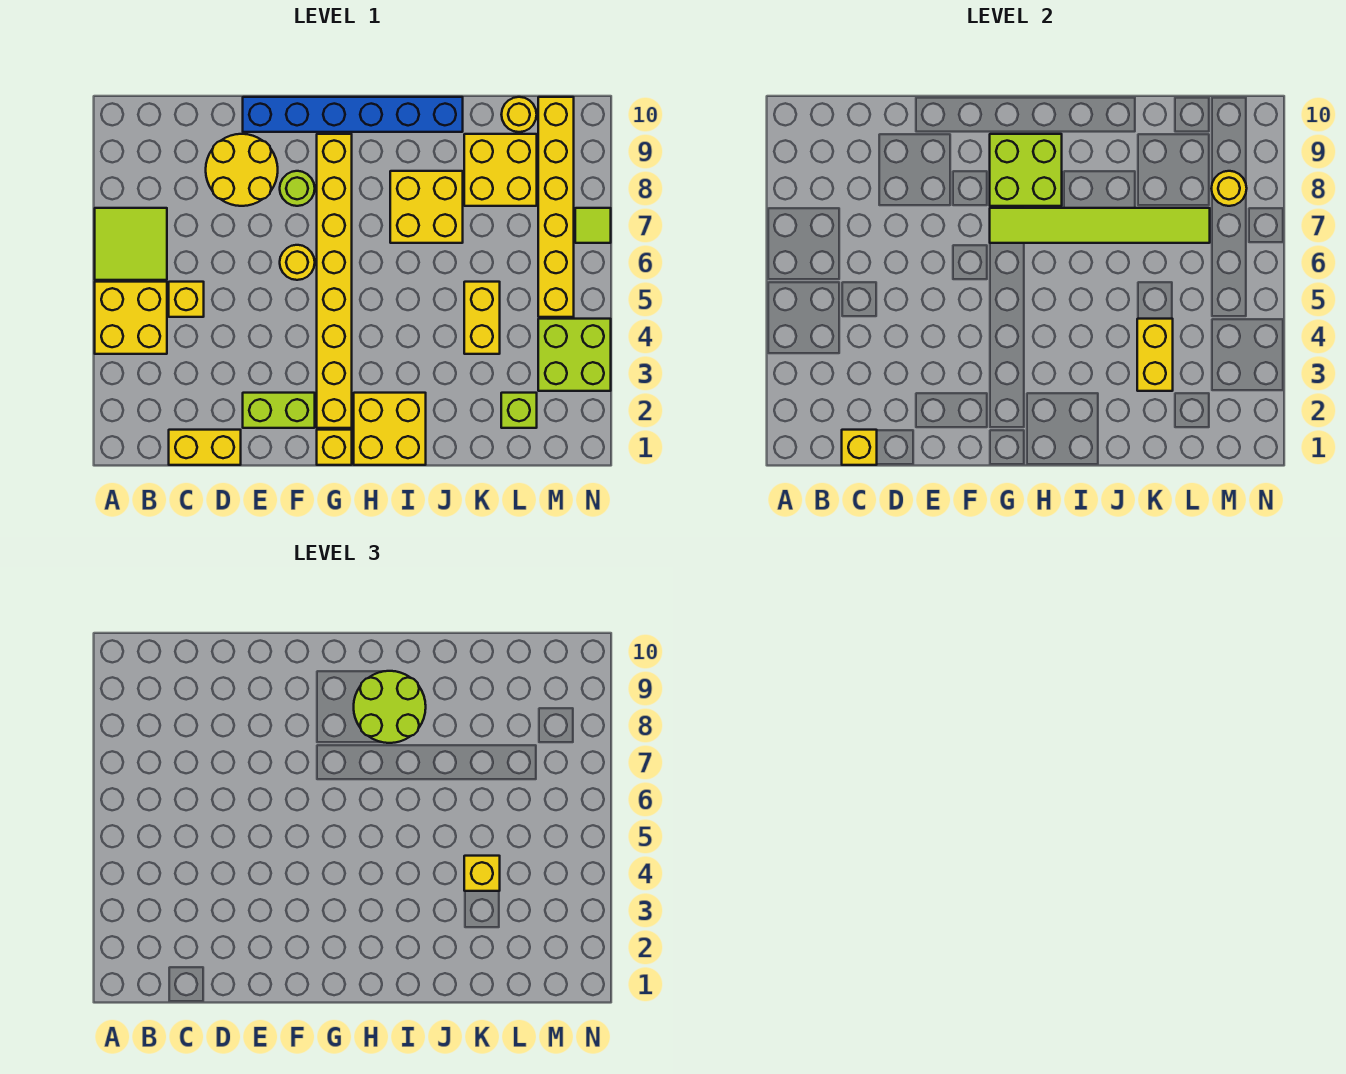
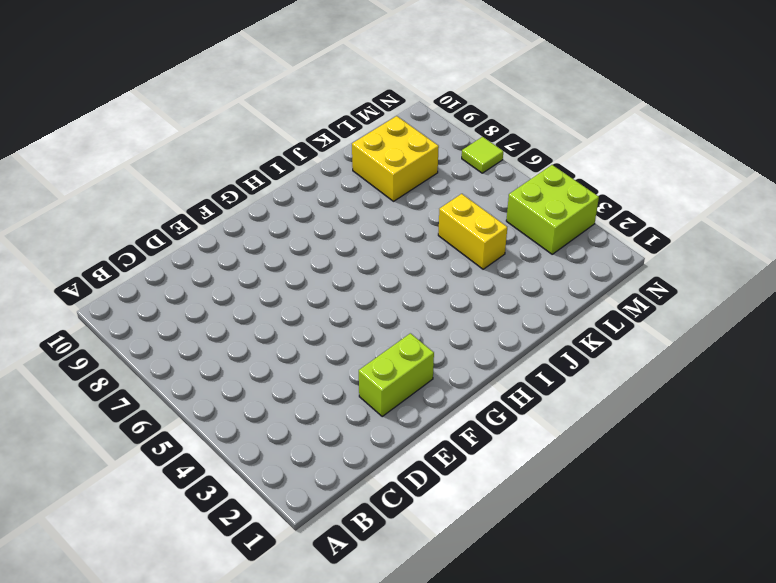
none -> yellow 2x2 brick [95,282,167,354]
none -> lime 2x2 tile [95,208,167,280]
none -> yellow 1x2 brick [169,430,241,465]

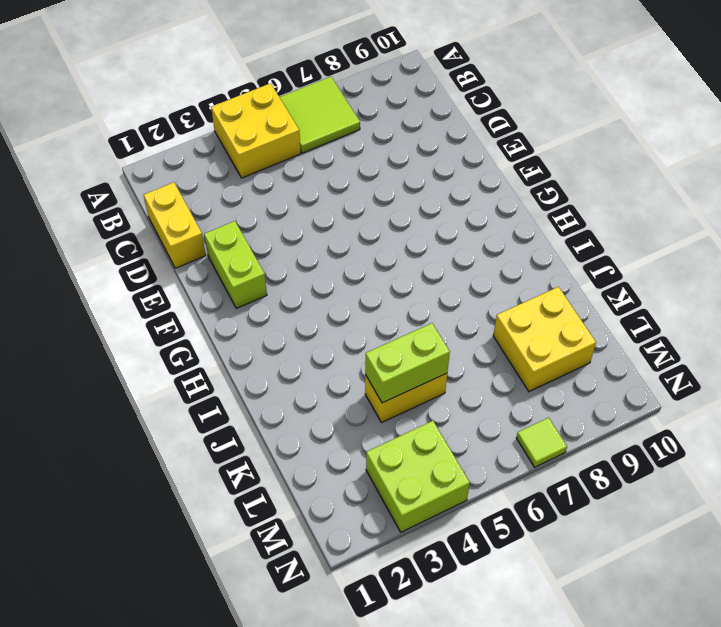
lime 1x2 brick [365,323,450,403] -> yellow 1x2 brick [1137,319,1173,391]
none -> yellow 1x1 brick [169,282,204,317]
none -> yellow 2x2 round brick [206,134,278,206]
none -> blue 1x6 brick [243,97,463,132]

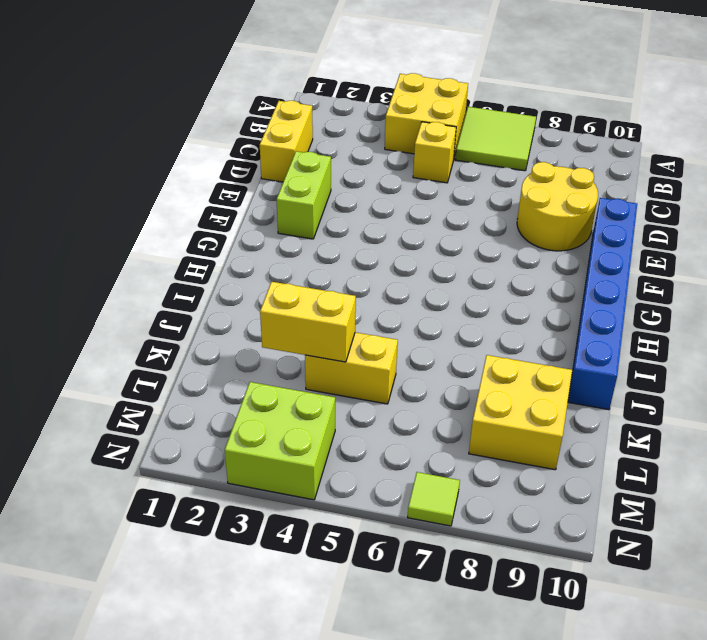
none -> yellow 1x1 round brick [280,245,315,280]
none -> lime 1x1 round brick [280,171,315,206]
none -> yellow 1x1 brick [317,430,352,465]

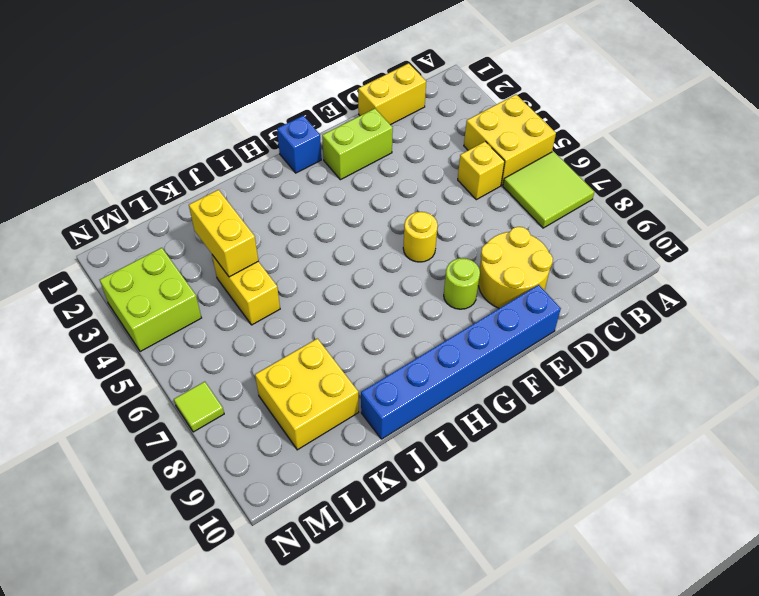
blue 1x1 brick [277,116,321,173] -> yellow 1x1 brick [317,430,352,465]
none -> yellow 1x8 brick [317,134,352,428]
none -> yellow 2x2 brick [354,393,426,465]
none -> yellow 2x2 brick [390,171,463,243]

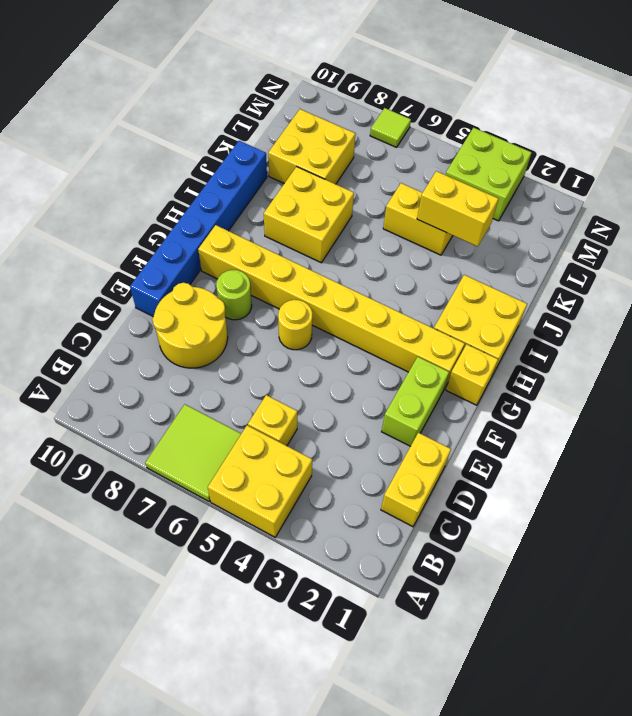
none -> lime 1x1 brick [501,393,537,428]
none -> yellow 1x1 round brick [501,97,537,132]
none -> yellow 1x6 brick [538,97,574,317]

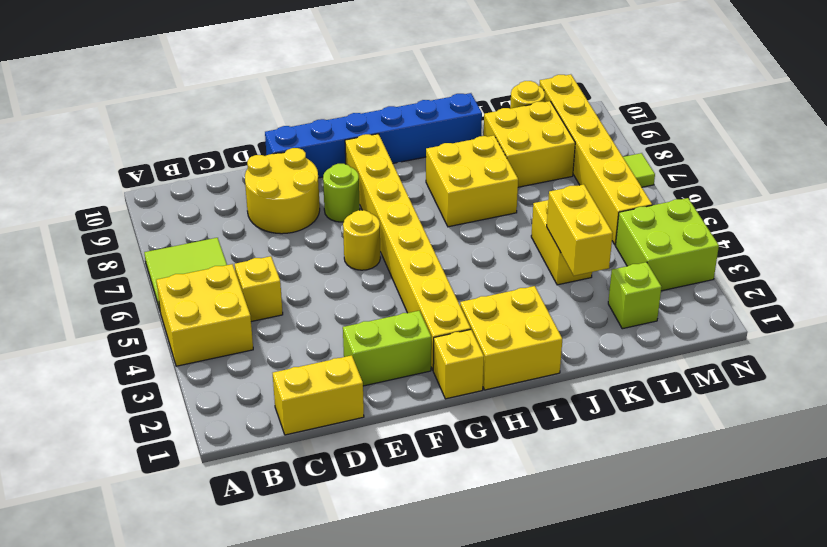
none -> yellow 1x1 brick [842,430,877,465]
none -> lime 1x6 tile [990,208,1210,243]
none -> lime 2x2 brick [990,134,1062,206]

